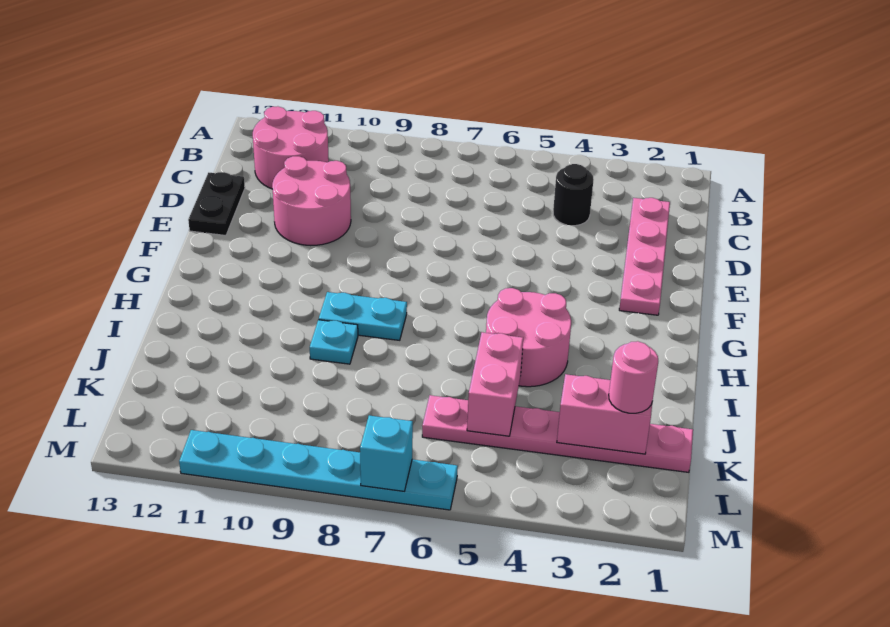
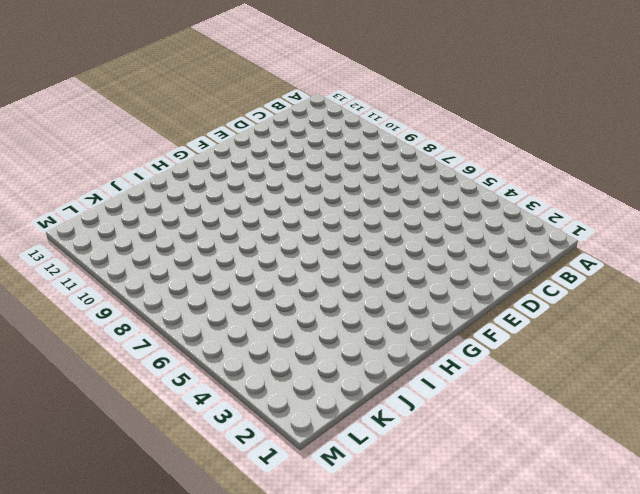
none -> pink 2x2 round brick [253,106,329,189]
none -> pink 1x4 plate [619,198,670,315]
none -> black 1x1 round brick [553,164,594,226]

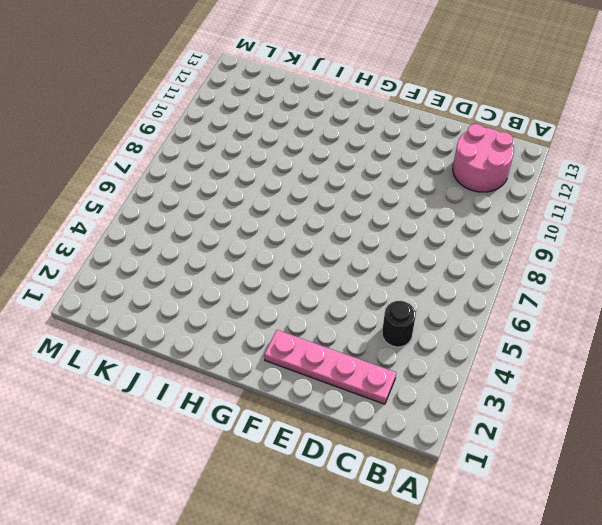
none -> pink 2x2 round brick [272,156,351,245]
none -> black 1x2 plate [188,172,245,236]
none -> pink 2x2 round brick [486,288,571,387]

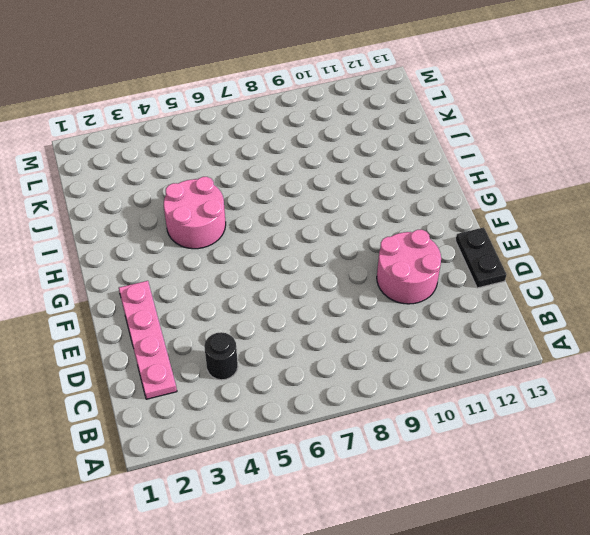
none -> pink 2x2 round brick [253,106,329,189]
none -> cyan 1x2 plate [319,292,407,340]
none -> cyan 1x1 plate [310,320,358,364]

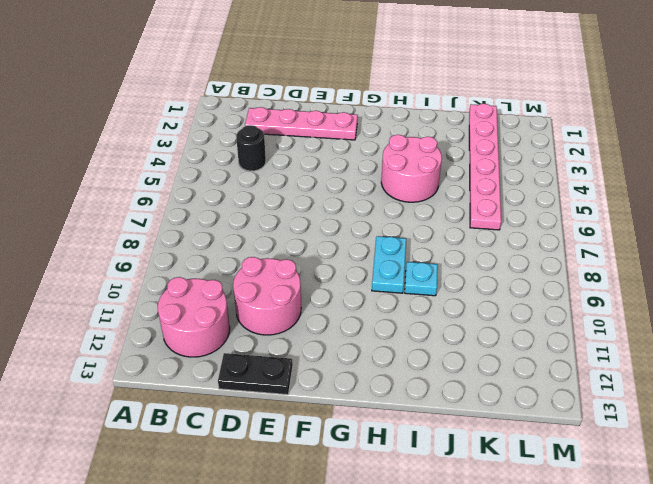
none -> cyan 1x6 plate [179,430,458,510]
none -> pink 1x2 brick [467,332,523,436]
none -> pink 1x2 brick [557,374,652,454]

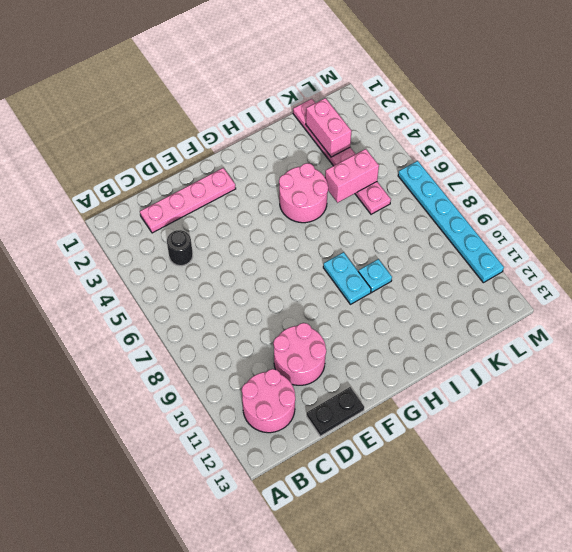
none -> cyan 1x1 brick [360,415,413,491]
none -> pink 1x1 round brick [609,341,658,413]

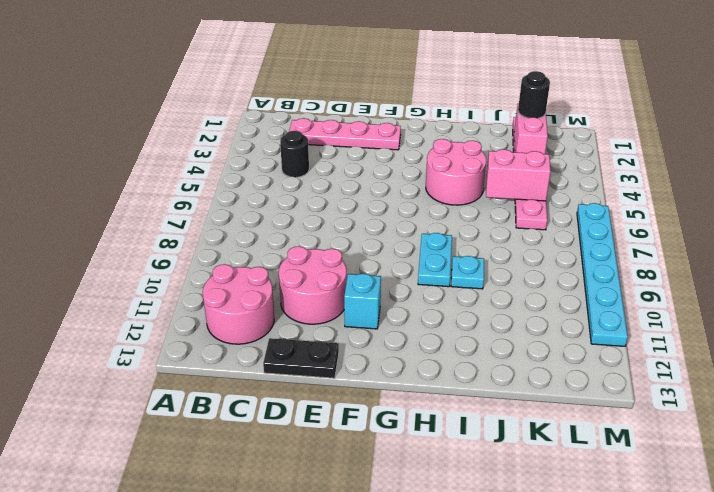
cyan 1x1 brick [344,274,381,329] -> cyan 1x1 brick moved to [360,415,413,491]
black 1x1 round brick [518,71,550,118] -> pink 1x1 round brick [609,341,658,413]

